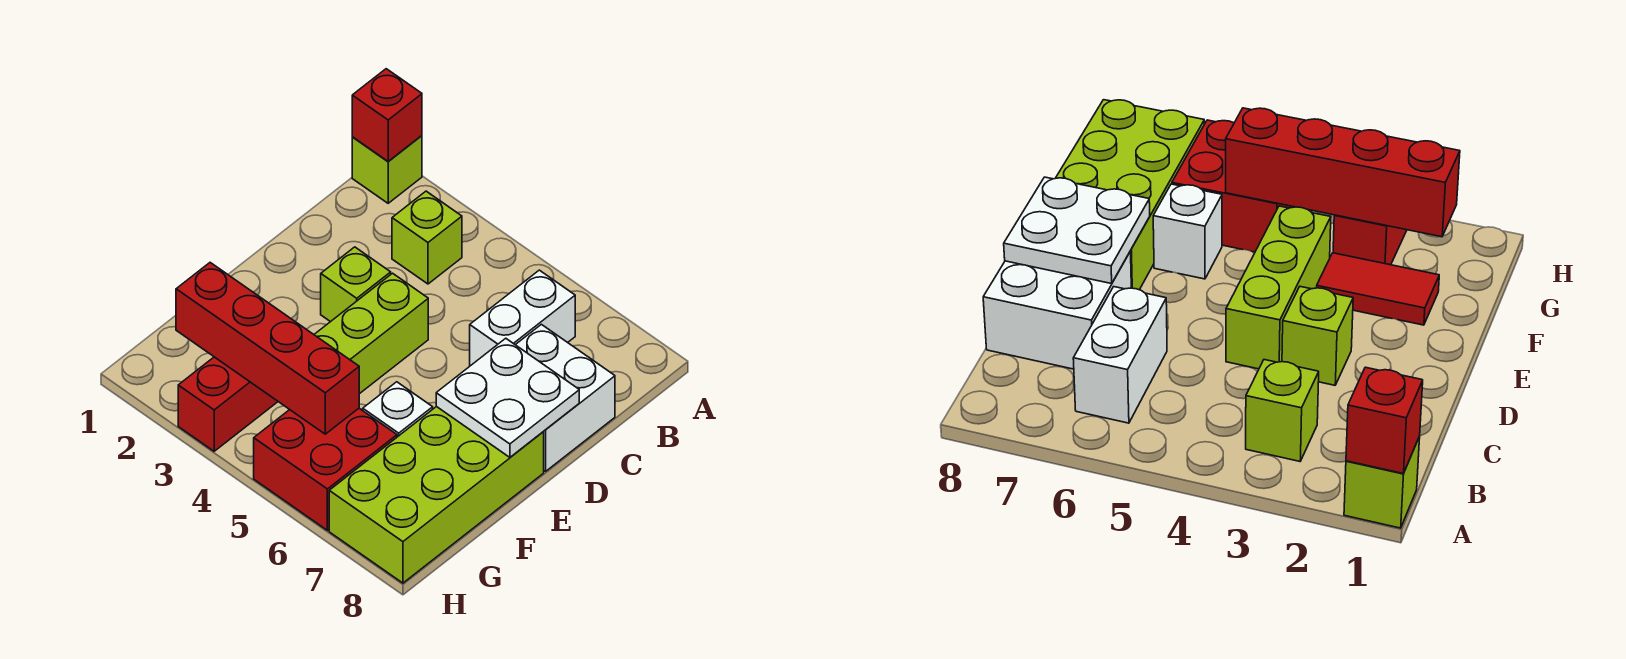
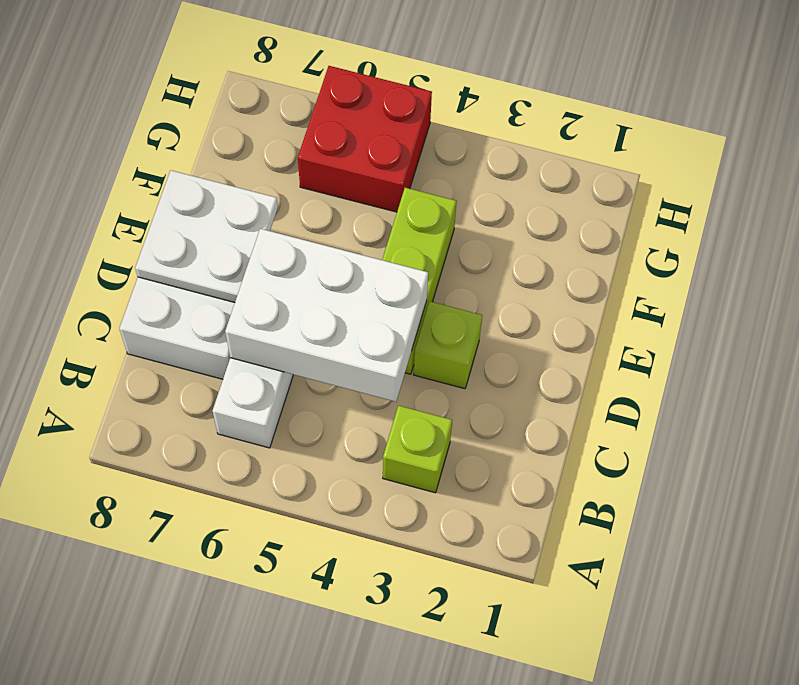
white 2x3 brick [225,229,428,402] -> none
none -> lime 1x1 brick [352,136,422,203]
none -> lime 2x4 brick [329,406,544,583]
none -> red 1x2 tile [1317,253,1439,325]

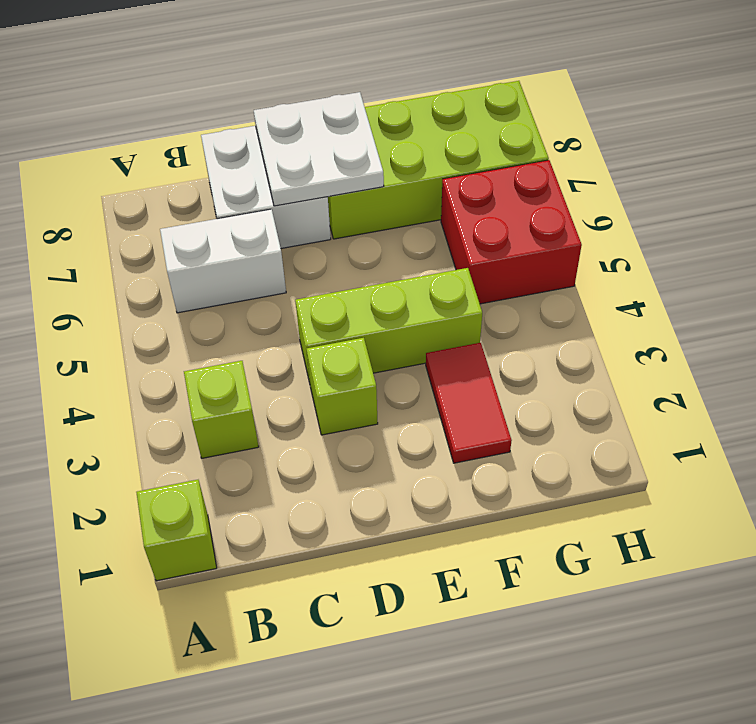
none -> white 1x1 brick [363,382,433,437]
none -> red 1x2 brick [178,357,278,451]
none -> red 1x1 brick [352,69,422,161]

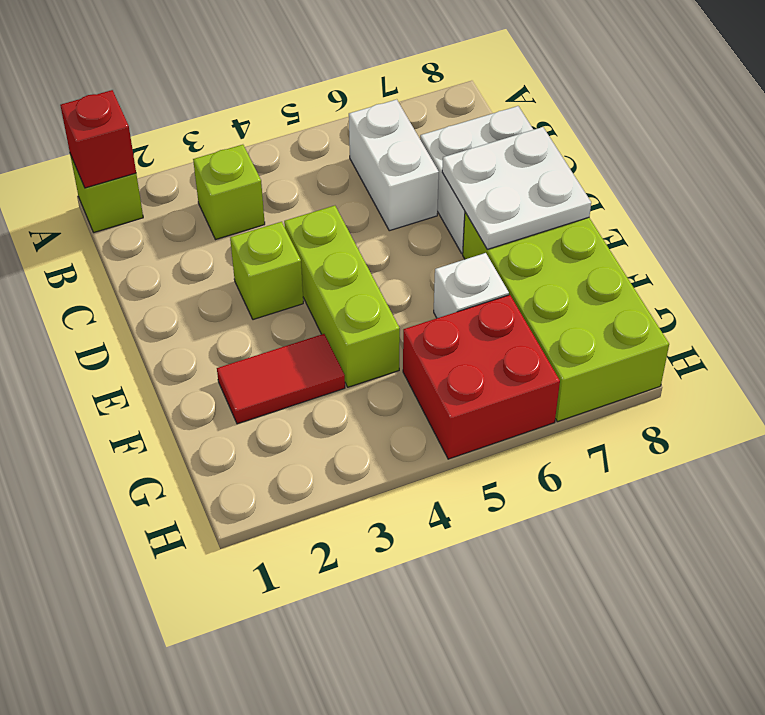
none -> red 1x2 brick [178,357,278,451]
none -> red 1x4 brick [176,263,359,434]

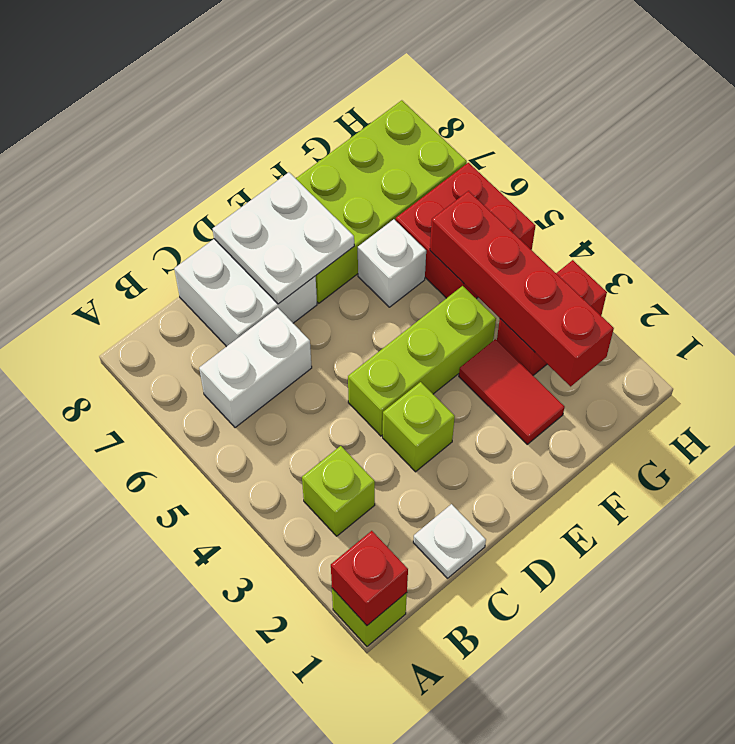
white 1x1 plate [413,504,486,578] -> none

